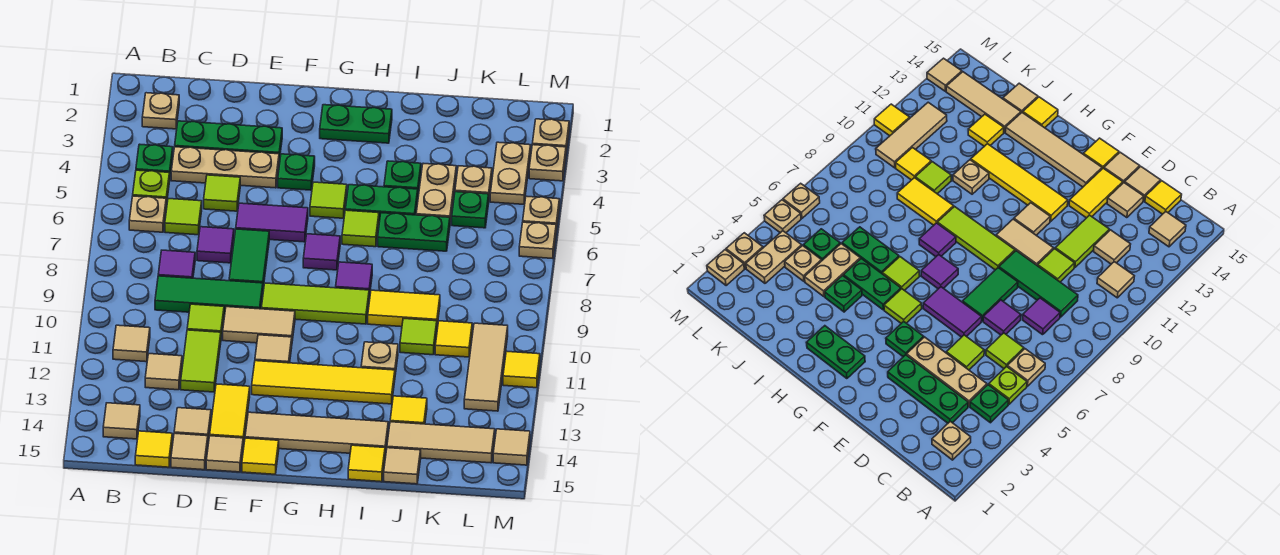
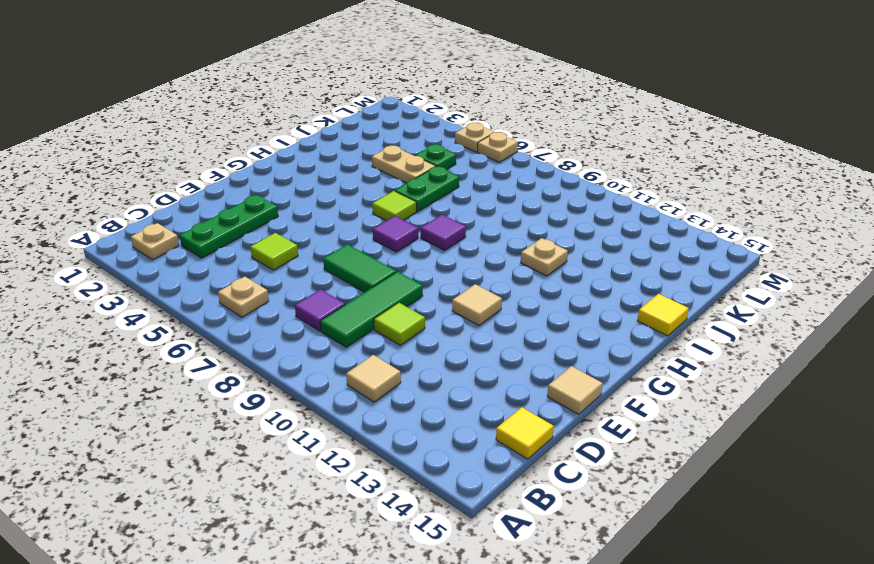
none -> green 1x1 plate [136,144,173,174]
none -> lime 1x1 plate [133,170,170,205]
none -> tan 1x1 tile [103,403,140,439]
none -> tan 1x3 plate [171,147,279,188]

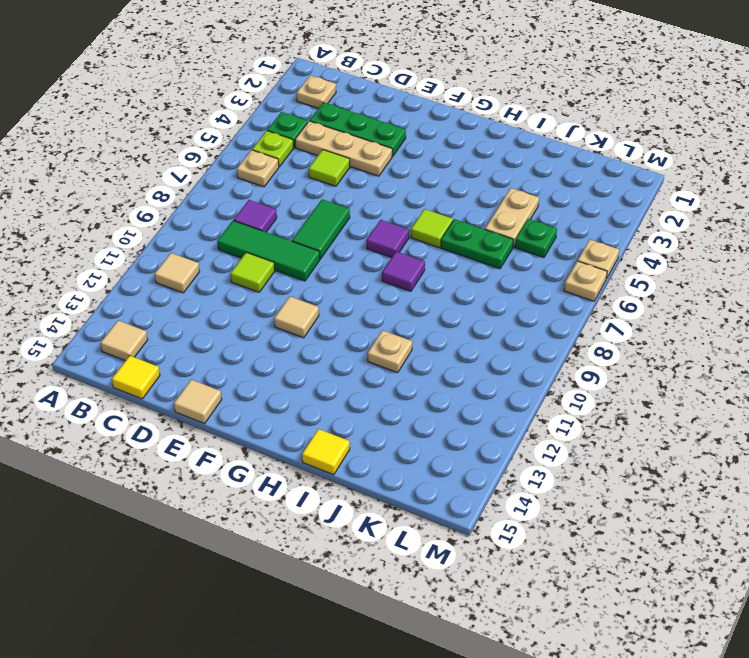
none -> lime 1x1 tile [165,199,202,235]
none -> tan 1x1 tile [145,354,182,390]
none -> purple 1x1 tile [197,227,234,263]
none -> lime 1x2 tile [181,330,221,392]

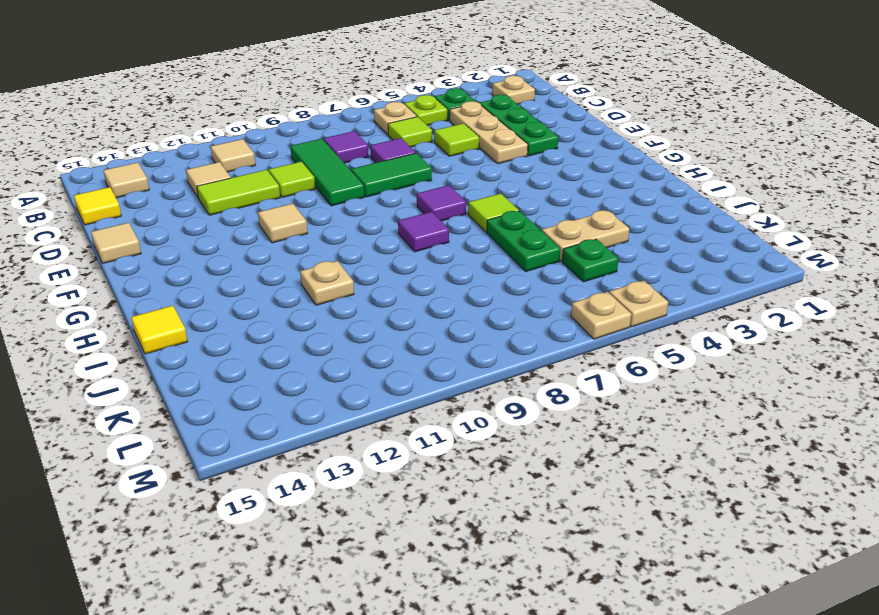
none -> tan 1x1 tile [174,408,211,440]
none -> tan 1x1 tile [171,433,208,470]
none -> purple 1x2 tile [236,203,308,242]
none -> tan 1x2 tile [223,307,295,343]

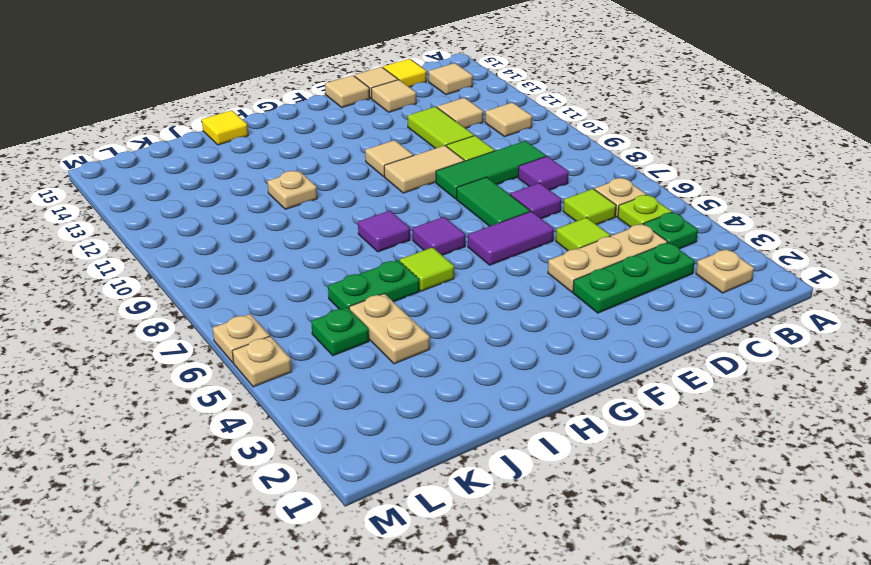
none -> yellow 1x2 tile [210,384,250,445]
none -> green 1x1 plate [278,154,315,190]
none -> lime 1x3 tile [261,283,369,324]
none -> yellow 1x4 tile [252,361,395,404]

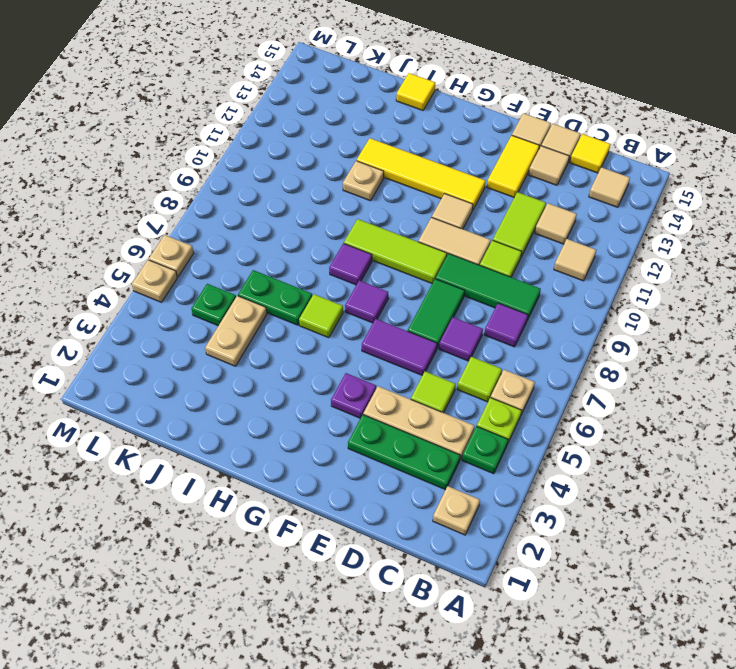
purple 1x1 plate [331,373,376,418] -> green 1x1 plate [278,154,315,190]
none -> tan 1x4 tile [245,412,388,453]
none -> yellow 1x1 tile [242,438,279,474]
none -> green 1x2 plate [320,105,392,143]
none -> lime 1x1 tile [310,182,347,218]

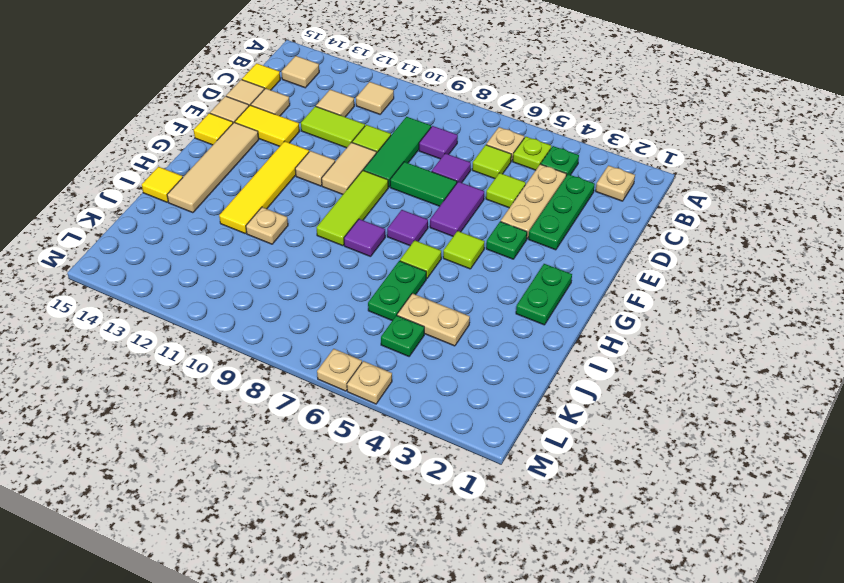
none -> green 1x2 plate [345,185,418,221]
none -> green 1x1 plate [384,161,421,192]
none -> yellow 1x2 tile [368,290,440,327]
none -> lime 1x1 tile [400,318,437,355]

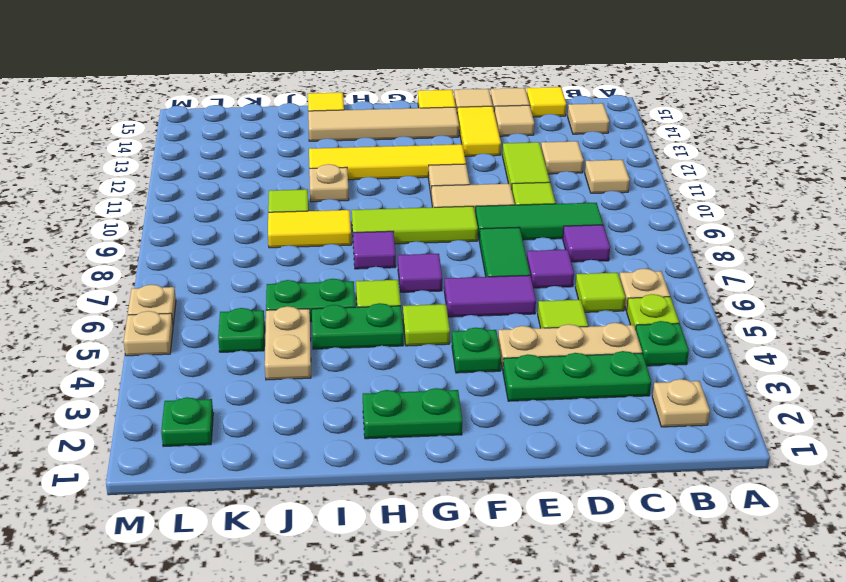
green 1x1 plate [161,397,213,447] -> green 1x1 plate moved to [384,161,421,192]
none -> yellow 1x1 tile [390,396,427,424]
none -> tan 1x3 tile [387,422,495,463]
none -> tan 1x1 tile [384,448,421,484]
none -> tan 1x1 plate [455,166,492,196]

